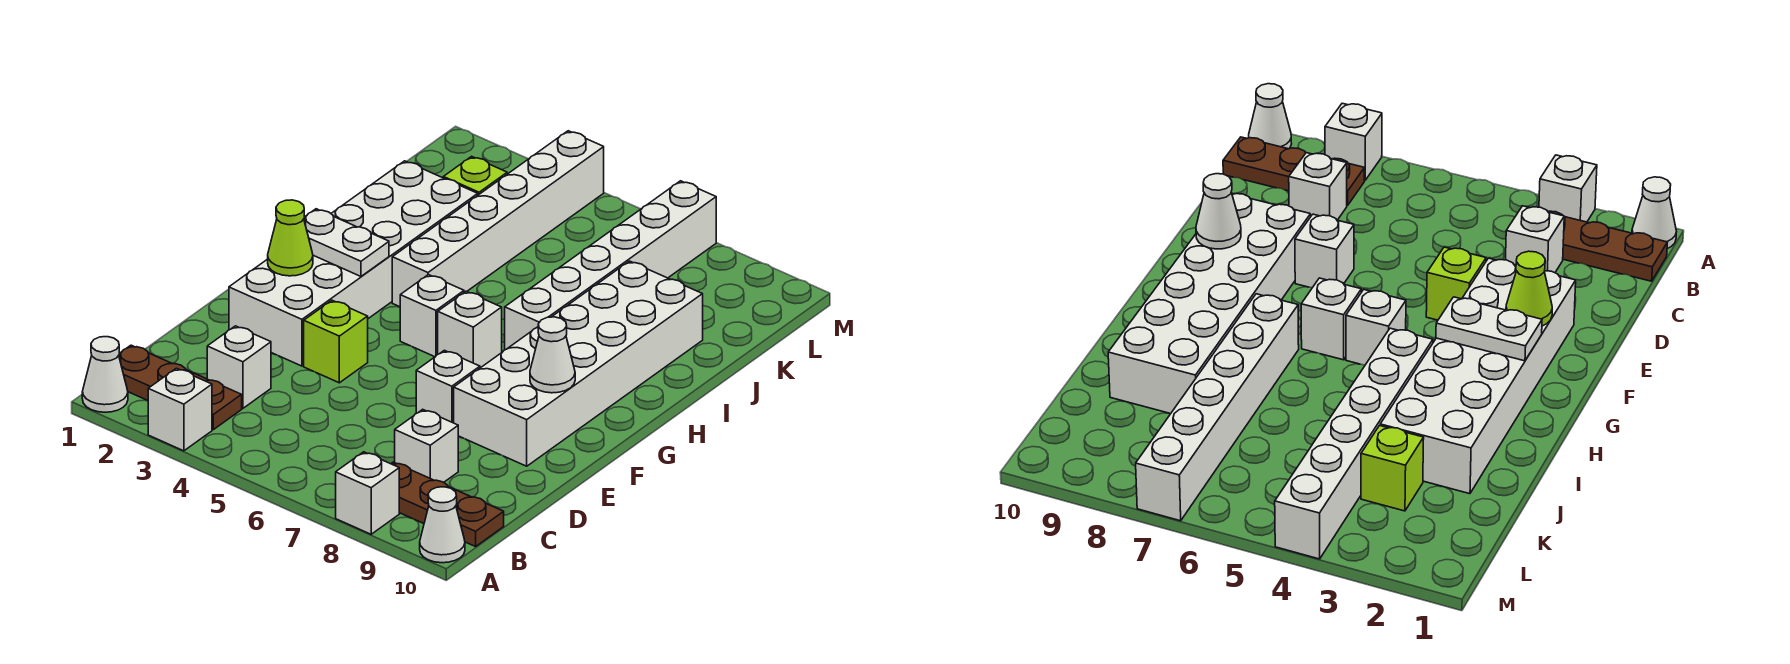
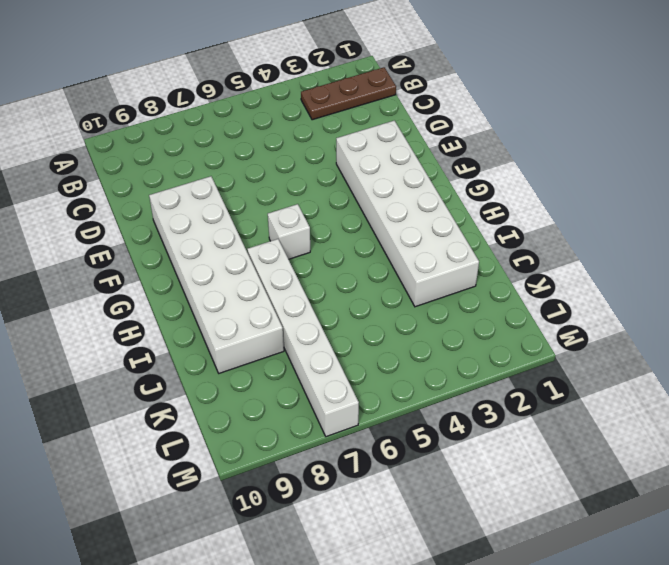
none -> white 1x1 cone [82,337,128,412]
none -> white 1x1 brick [148,368,212,451]
none -> white 1x1 brick [336,452,399,534]

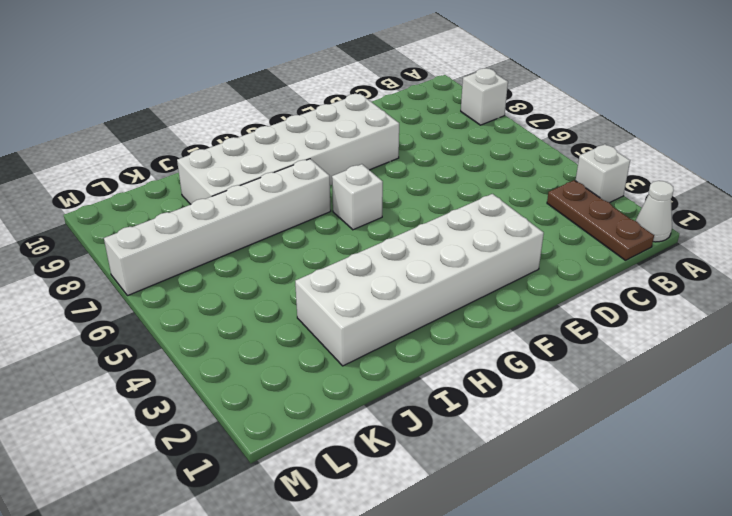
none -> white 1x1 cone [420,487,465,563]
none -> brown 1x3 plate [391,462,504,547]
none -> white 1x1 brick [207,326,271,408]

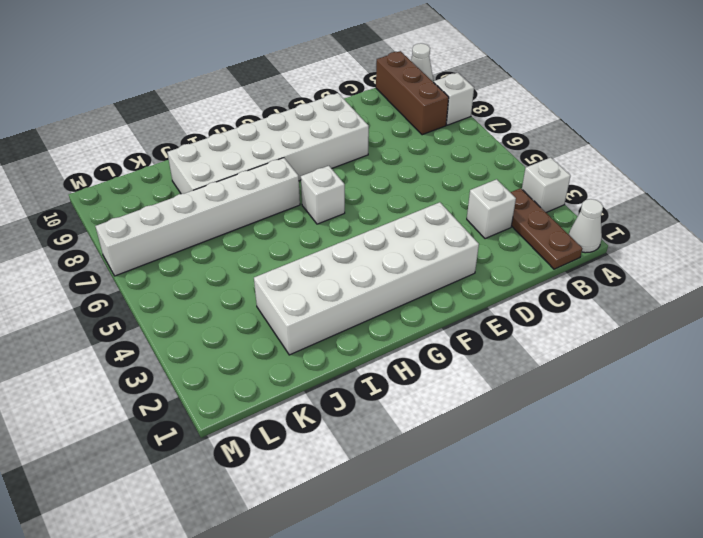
brown 1x3 brick [376,51,449,135] -> brown 1x3 plate [391,462,504,547]
none -> white 1x1 brick [395,409,458,482]
none -> lime 1x1 brick [304,300,368,383]
none -> white 1x1 brick [416,350,480,423]

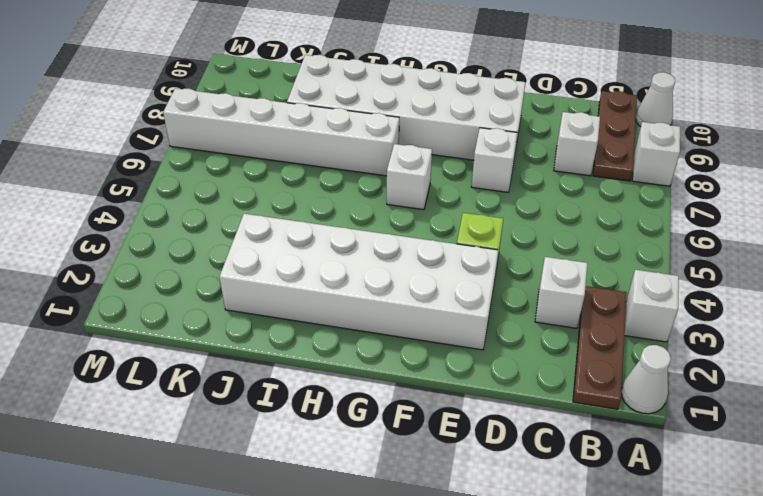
none -> white 1x1 brick [400,275,464,357]
none -> white 1x6 brick [392,131,604,307]
none -> lime 1x1 brick [443,156,507,195]

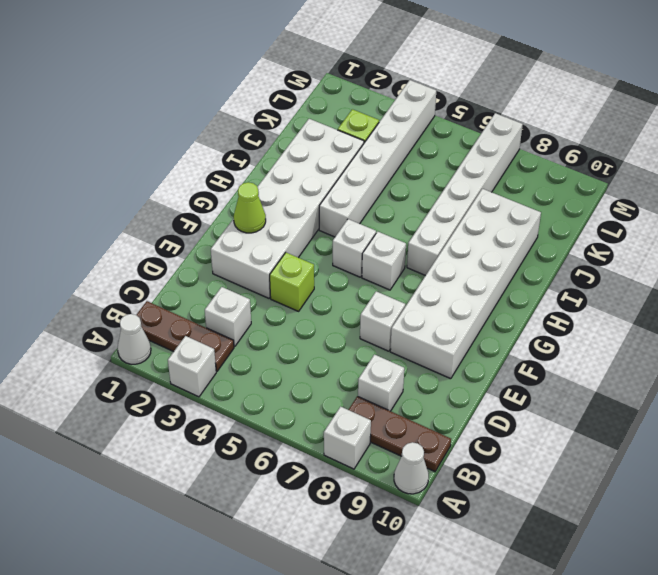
none -> white 1x1 cone [530,317,575,393]
none -> white 1x2 plate [304,209,389,276]

